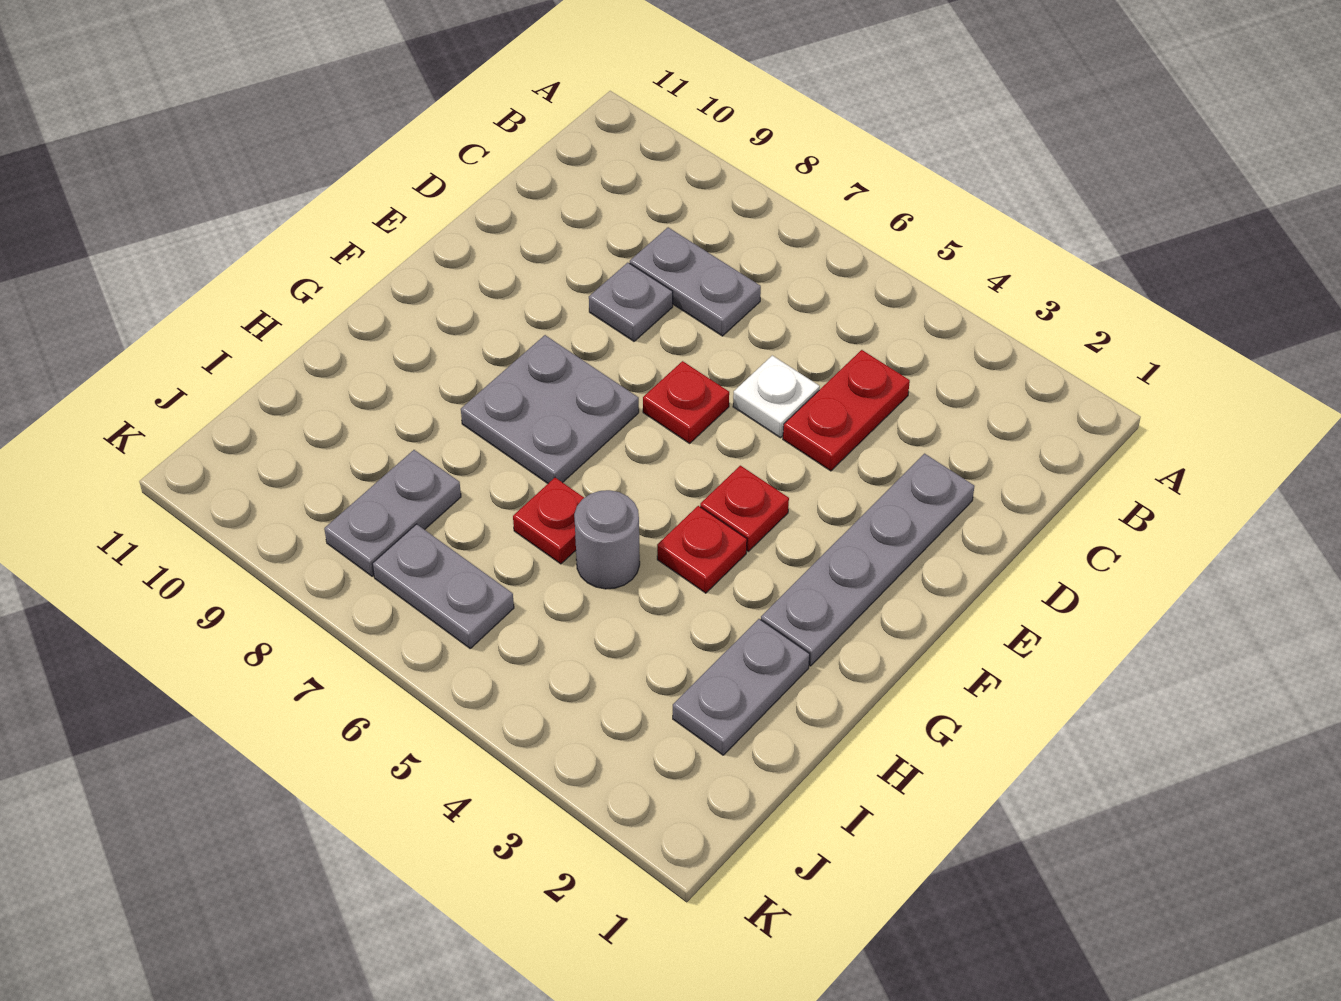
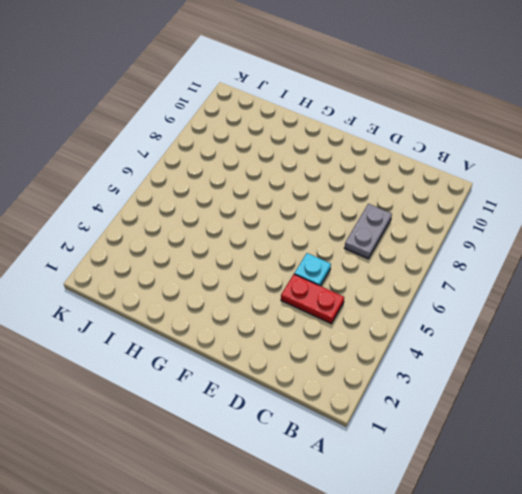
cyan 1x1 plate [294,253,331,286] -> white 1x1 plate [733,355,820,438]
none -> grey 1x4 plate [761,454,974,666]
none -> grey 1x1 plate [589,263,673,341]
none -> red 1x1 plate [643,361,729,443]

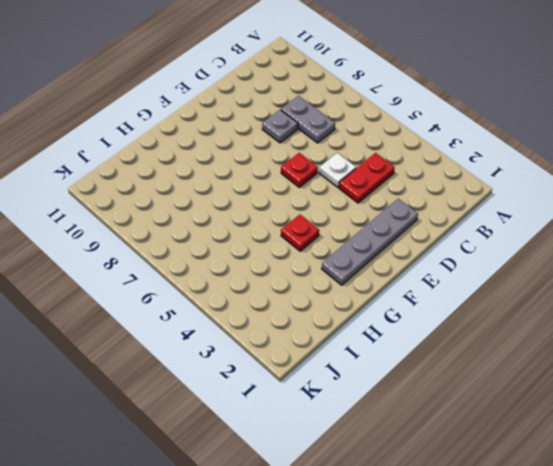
none -> red 1x1 plate [700,466,789,551]
none -> grey 2x2 plate [461,335,639,483]
none -> grey 1x2 plate [673,619,810,755]

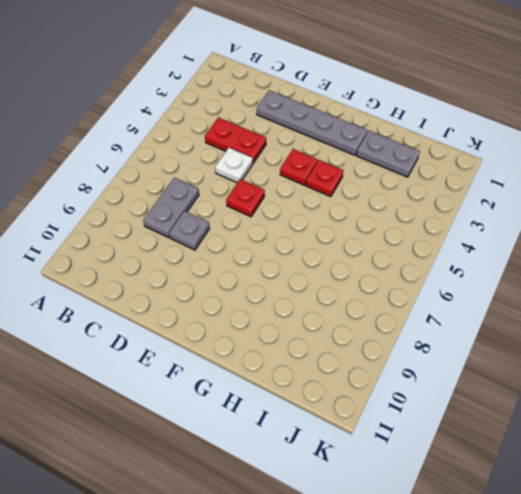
none -> grey 2x2 plate [461,335,639,483]
none -> grey 1x1 round brick [574,490,640,589]
none -> red 1x1 plate [513,478,584,564]

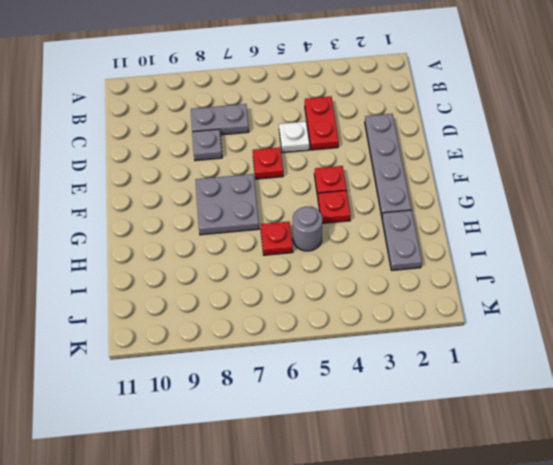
none -> grey 1x2 plate [324,450,461,576]
none -> grey 1x2 plate [372,524,514,648]

